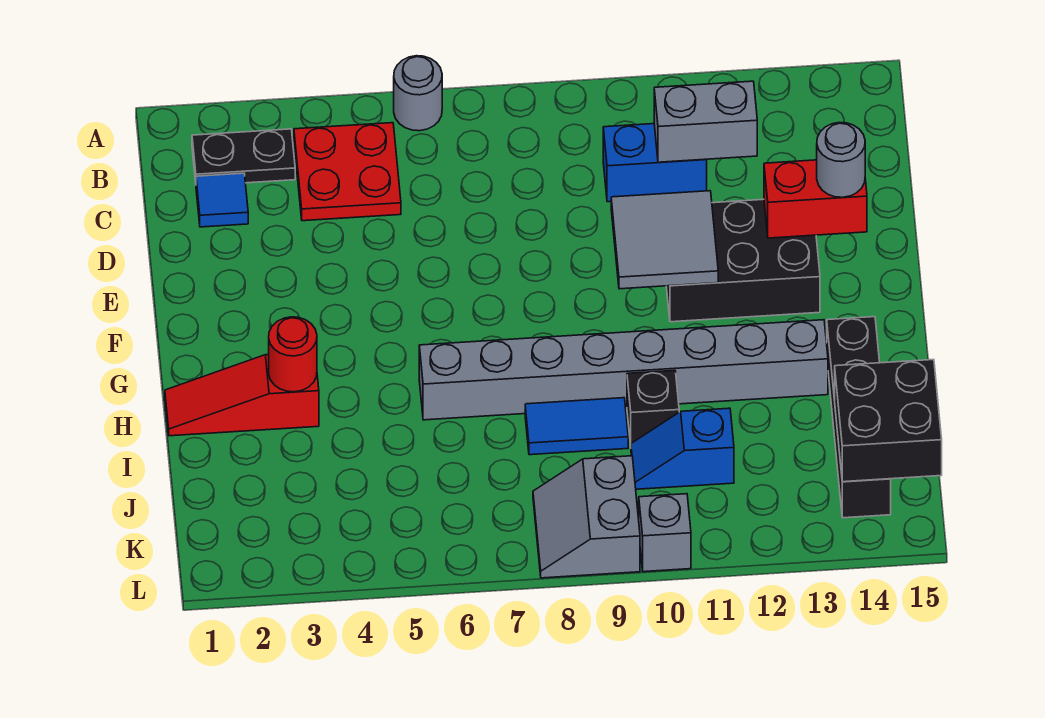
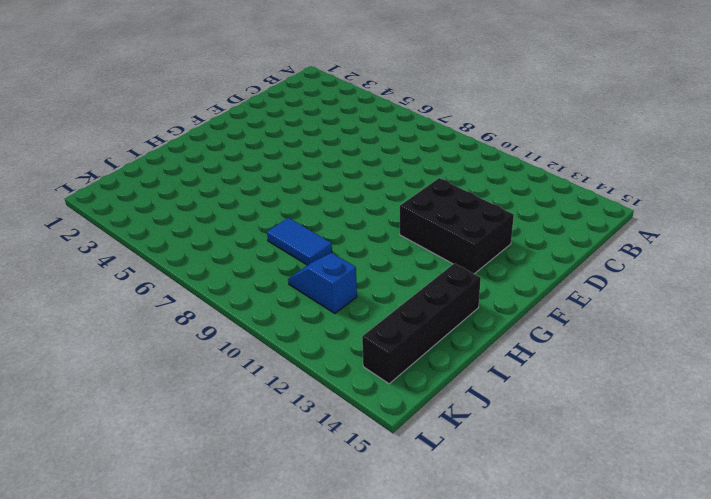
none -> grey 1x1 round brick [394,56,442,131]
none -> black 1x2 plate [192,129,295,183]
none -> red 2x2 plate [294,123,401,221]

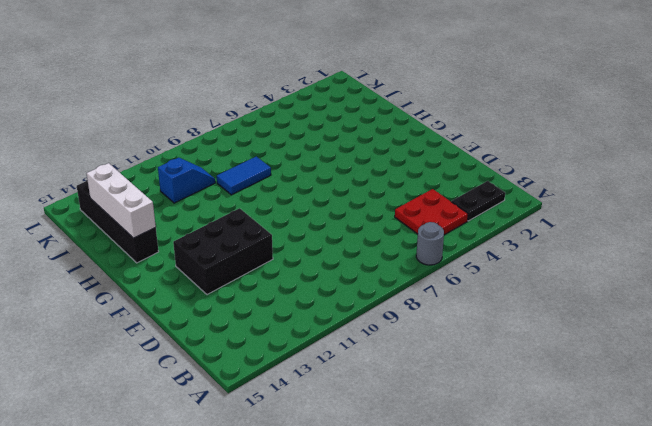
white 1x3 brick [86,163,156,238] -> black 2x2 brick [835,360,942,482]
none -> blue 1x1 tile [196,173,248,227]
none -> blue 1x2 brick [603,124,707,202]
none -> red 1x3 slope [165,354,319,436]

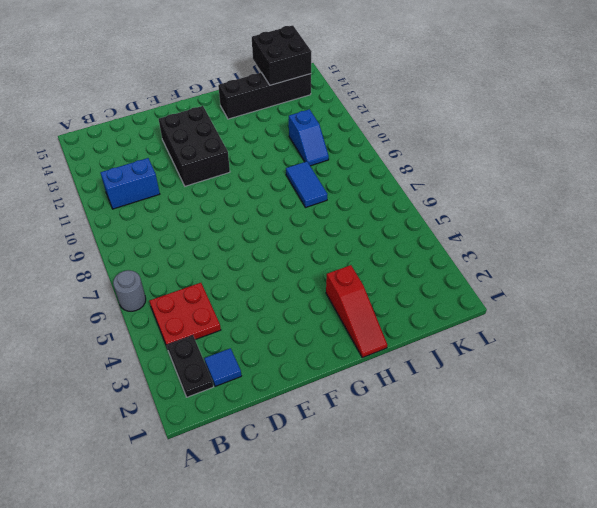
blue 1x2 brick [101,158,160,209] -> blue 1x2 brick turned to [603,124,707,202]
none -> grey 1x8 brick [419,320,828,420]
none -> black 1x1 brick [627,370,679,445]
none -> grey 2x2 slope [533,456,640,578]

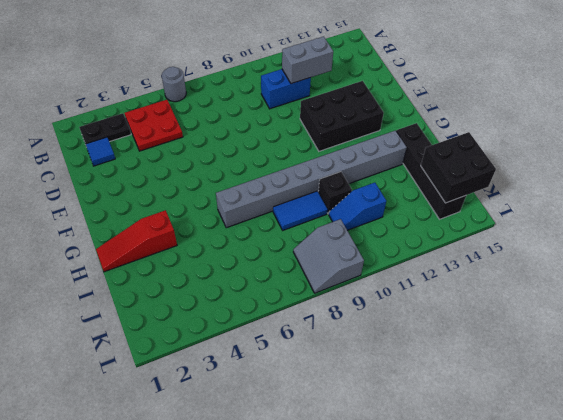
none -> grey 1x1 brick [639,494,691,572]
none -> grey 2x2 tile [611,191,718,289]
none -> red 1x2 brick [764,160,867,238]

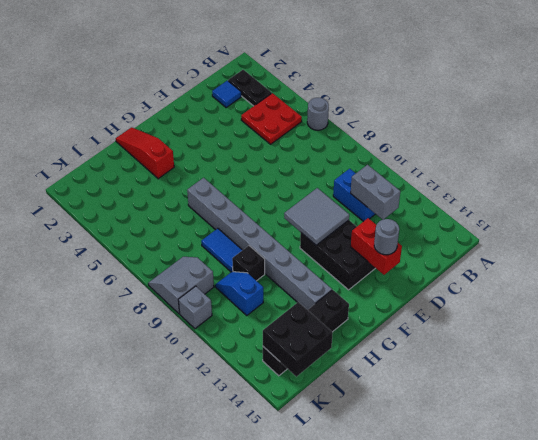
none -> red 1x1 round brick [269,317,317,392]

